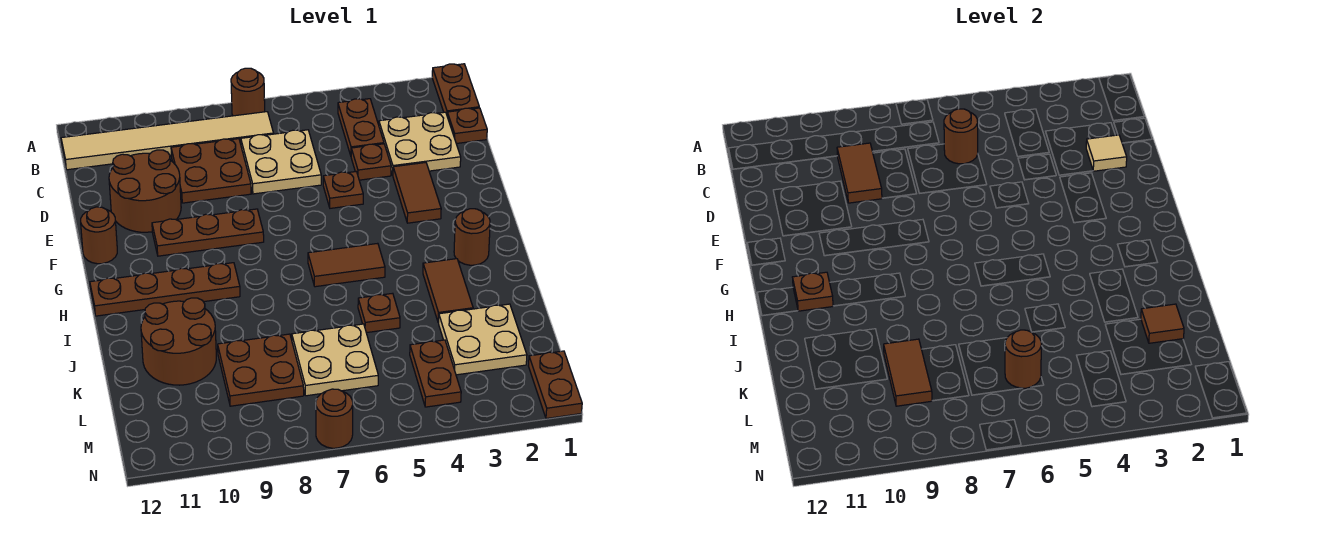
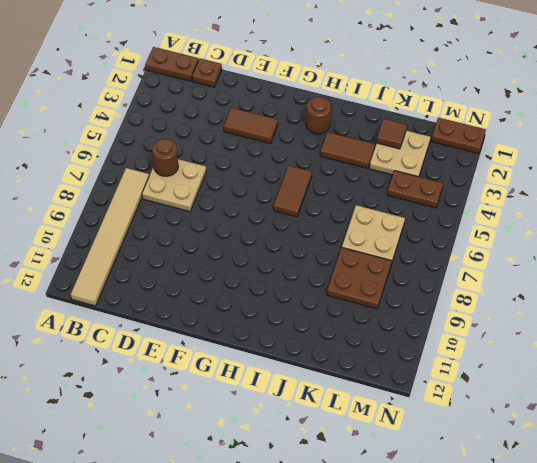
none -> brown 1x1 round brick [231,68,265,116]
none -> brown 1x2 plate [338,99,384,155]
none -> tan 2x2 plate [379,112,461,175]
none -> brown 2x2 plate [171,139,251,203]

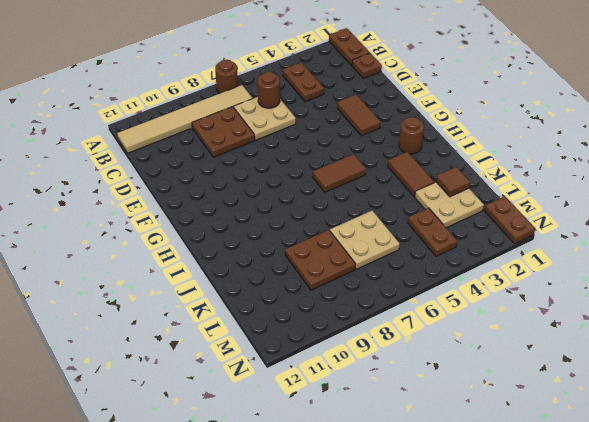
none -> tan 2x2 plate [379,112,461,175]
none -> brown 1x1 plate [351,144,391,180]
none -> brown 2x2 round brick [109,150,181,232]
none -> brown 1x1 plate [323,172,363,208]

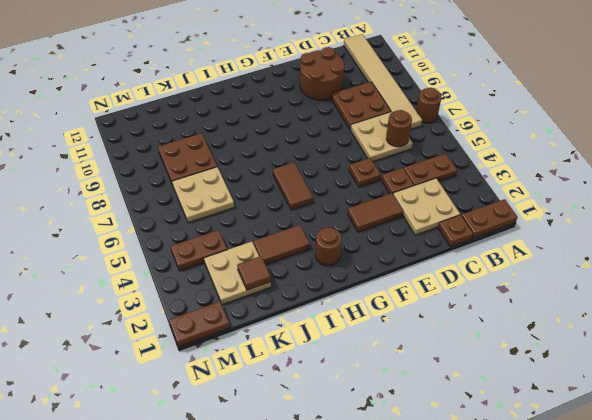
none -> brown 1x3 plate [152,209,264,256]
none -> brown 1x1 round brick [81,207,117,264]
none -> brown 1x4 plate [90,263,240,316]
none -> brown 1x1 plate [358,293,400,333]

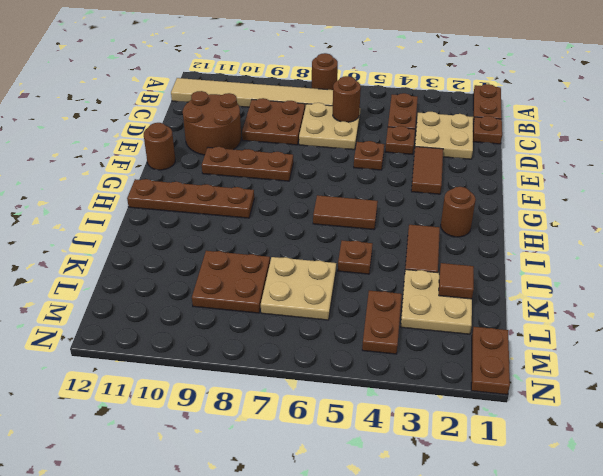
none -> brown 2x2 round brick [141,298,216,385]
none -> brown 1x1 round brick [316,389,353,448]
none -> brown 1x2 tile [837,143,882,203]
none -> tan 1x1 tile [1086,135,1127,171]

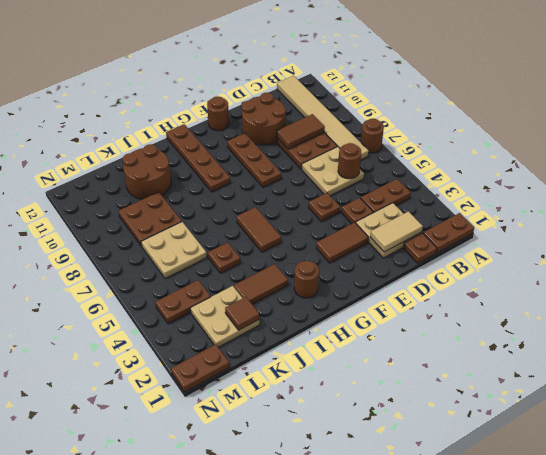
tan 1x2 tile [370,211,423,252] -> tan 1x1 tile [1086,135,1127,171]
none -> brown 1x1 round brick [316,389,353,448]
none -> brown 1x1 plate [793,272,833,311]
none -> brown 1x2 tile [884,339,932,406]
none -> brown 1x1 round brick [1005,330,1041,388]

